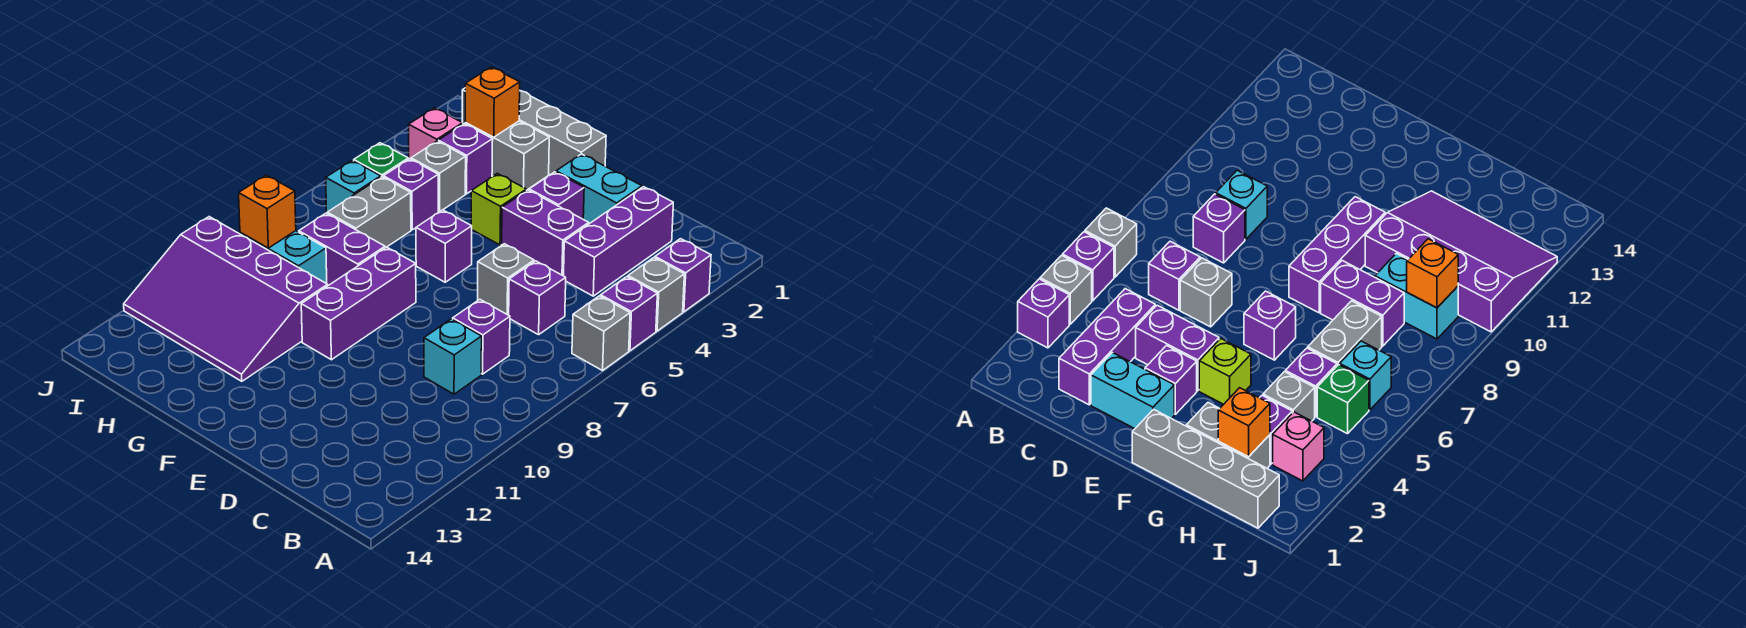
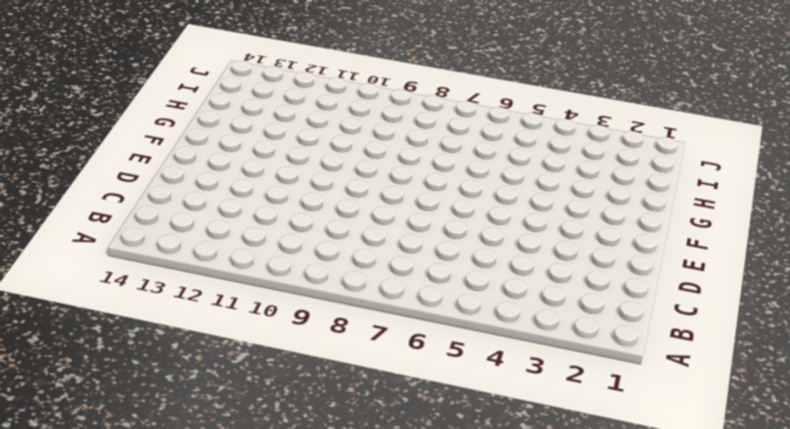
none -> purple 1x1 brick [655,239,711,312]
none -> grey 1x1 brick [628,258,684,331]
none -> purple 1x1 brick [601,277,657,351]

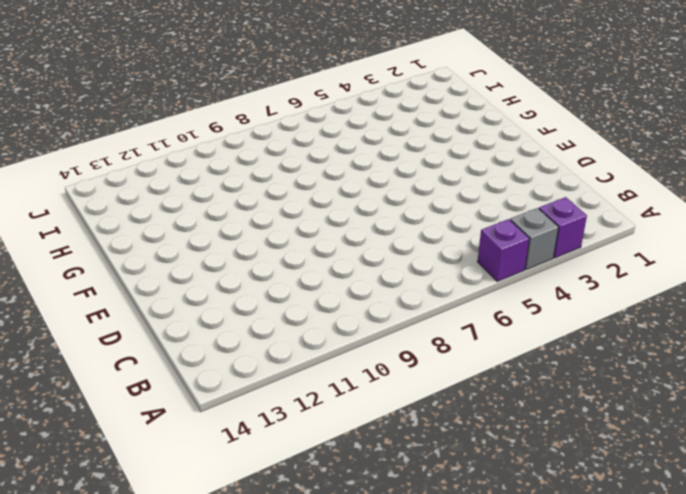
none -> grey 1x1 brick [572,296,630,371]
none -> purple 1x3 brick [564,187,673,296]
none -> purple 1x1 brick [509,261,566,335]

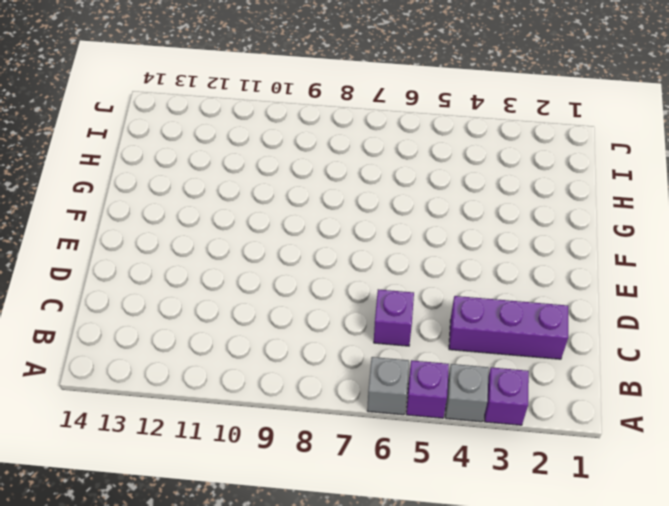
none -> purple 1x1 brick [453,299,510,374]
none -> cyan 1x1 brick [424,319,482,394]
none -> cyan 1x2 brick [556,154,642,224]

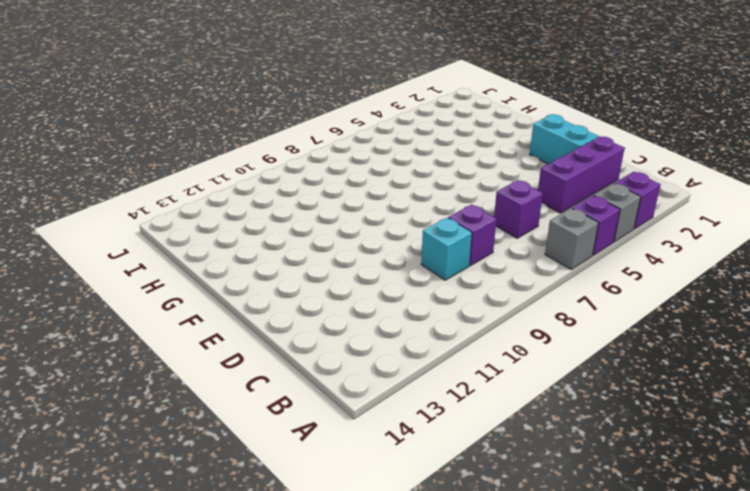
none -> purple 1x2 brick [502,190,589,276]
none -> grey 1x1 brick [478,244,534,315]
none -> purple 1x1 brick [529,172,584,219]

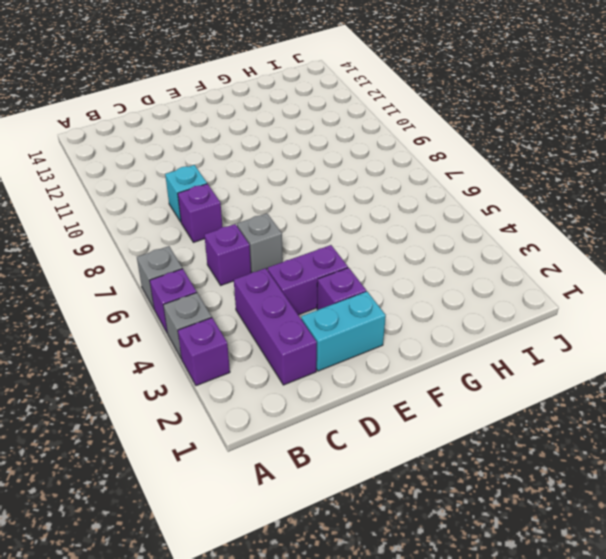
none -> grey 1x4 brick [462,88,606,175]
none -> lime 1x1 brick [471,173,526,245]
none -> purple 1x1 brick [416,210,472,282]

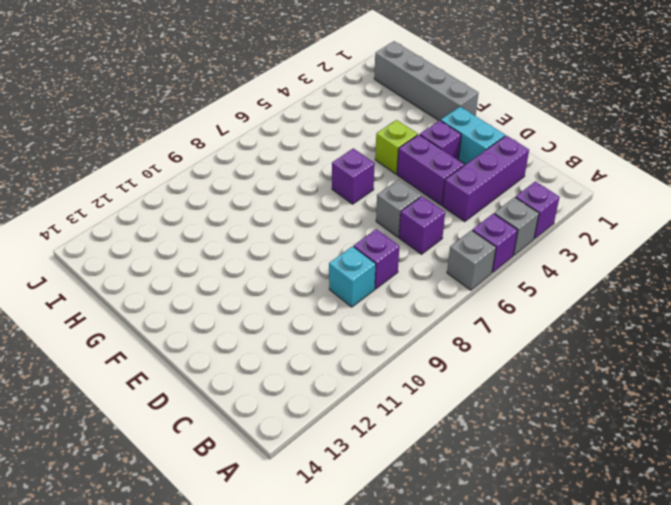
none -> purple 1x3 brick [301,247,416,360]
none -> grey 1x2 brick [465,121,549,190]
none -> purple 1x2 brick [299,213,385,286]

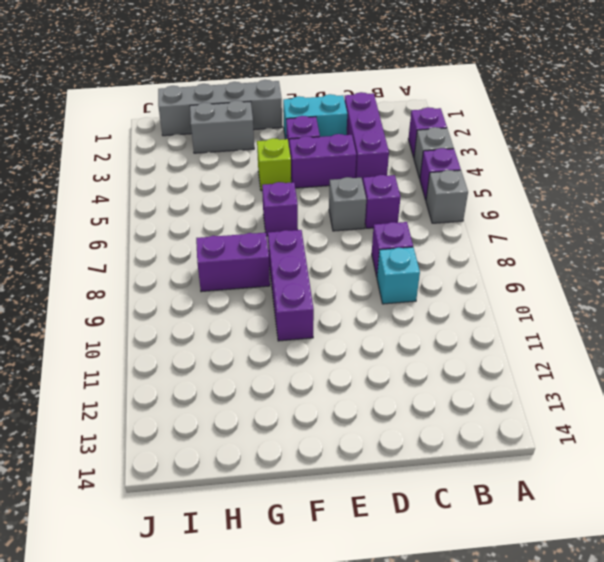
none -> purple 3x4 slope [124,217,328,381]
none -> purple 1x1 brick [438,124,493,194]
none -> grey 1x1 brick [411,141,466,212]

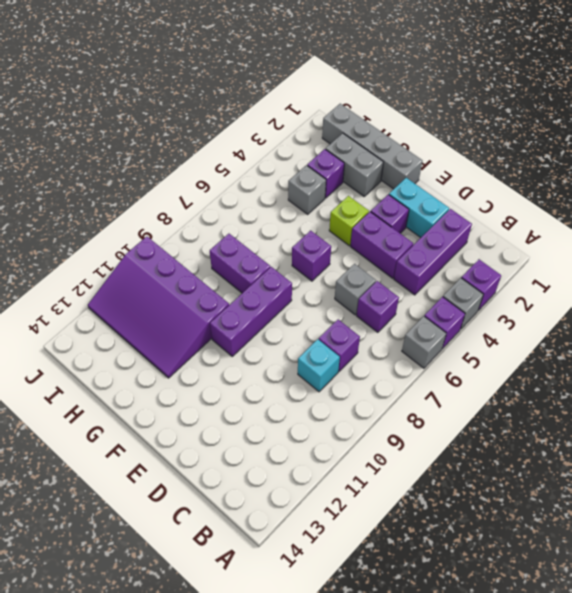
none -> purple 1x1 brick [383,159,438,230]
none -> grey 1x2 brick [327,177,411,248]
none -> cyan 1x2 brick [240,231,327,284]

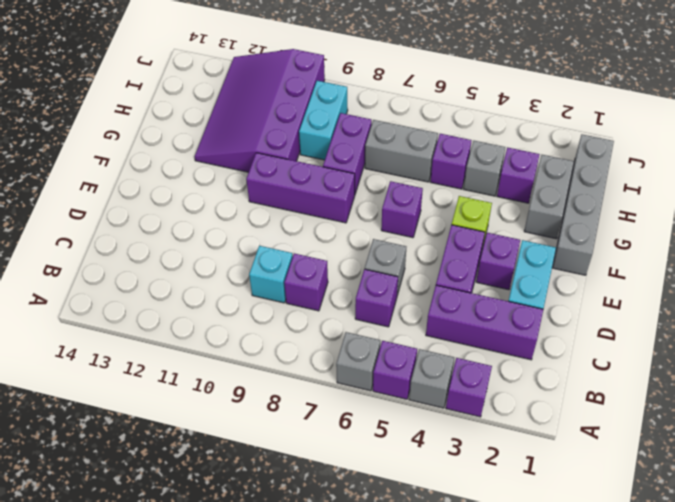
none -> pink 1x1 brick [409,108,463,159]
none -> green 1x1 brick [354,143,408,177]
none -> cyan 1x1 brick [326,160,381,212]

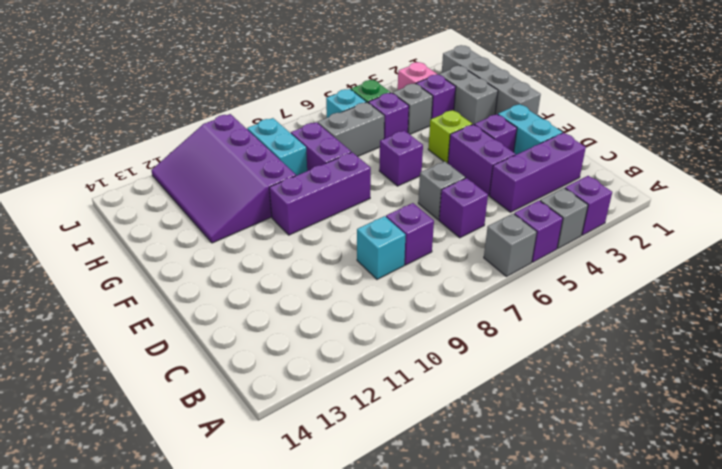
none -> orange 1x1 brick [465,67,520,137]
none -> orange 1x1 brick [239,175,296,248]

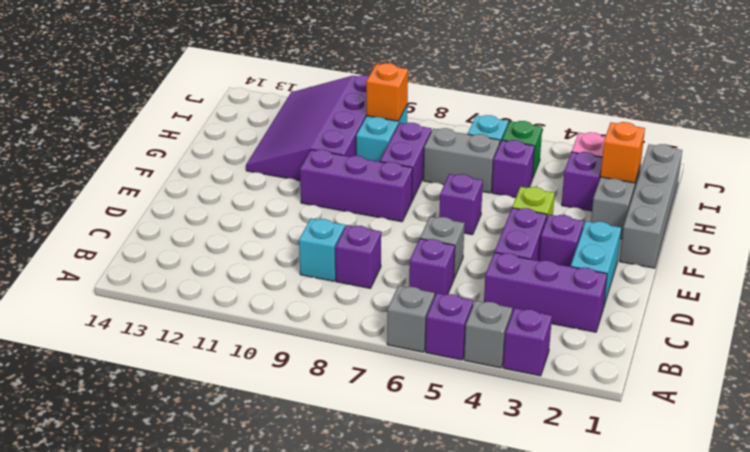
none -> grey 1x1 brick [411,141,466,212]

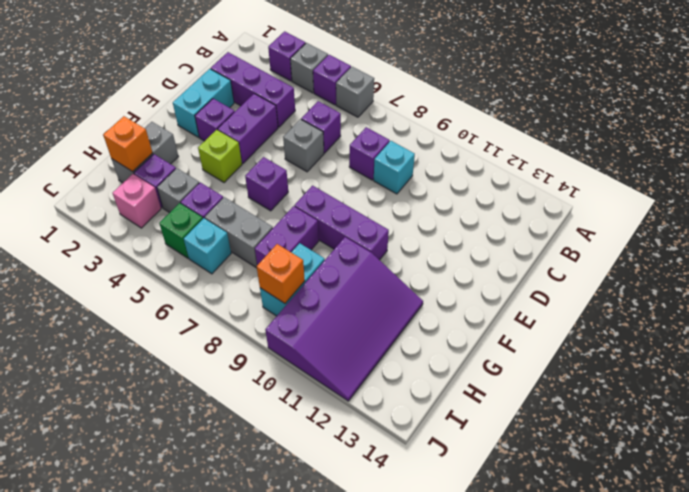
none -> grey 1x4 brick [462,88,606,175]

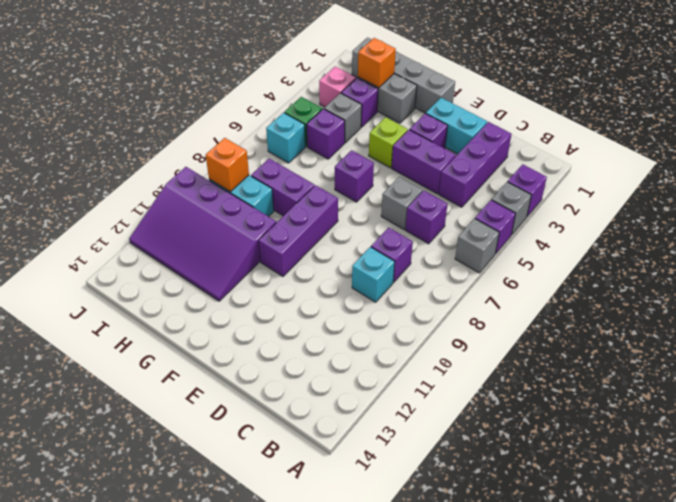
none -> grey 1x2 brick [327,177,411,248]

